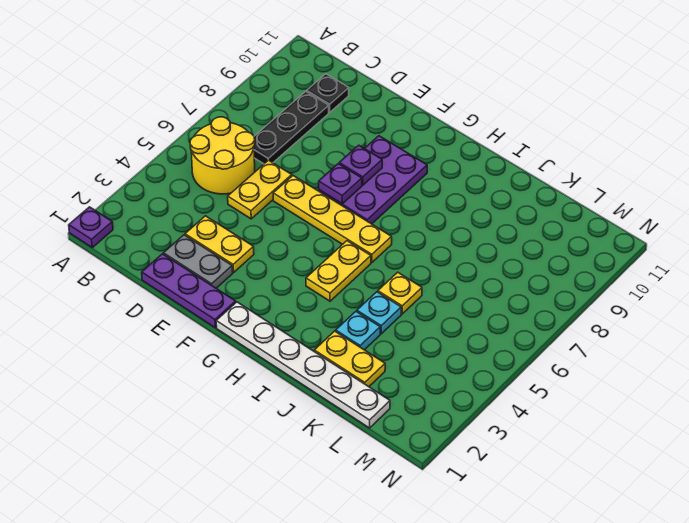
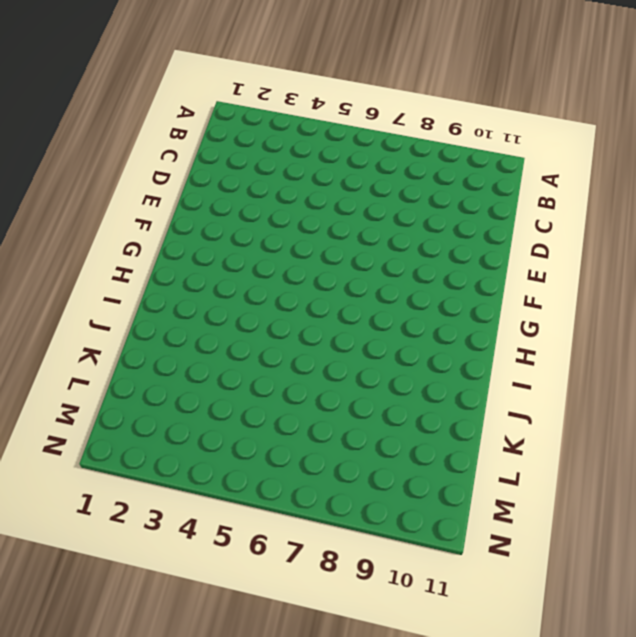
none -> purple 1x1 plate [69,207,113,247]
none -> yellow 2x2 round brick [190,117,255,194]
none -> black 1x3 plate [254,91,329,164]

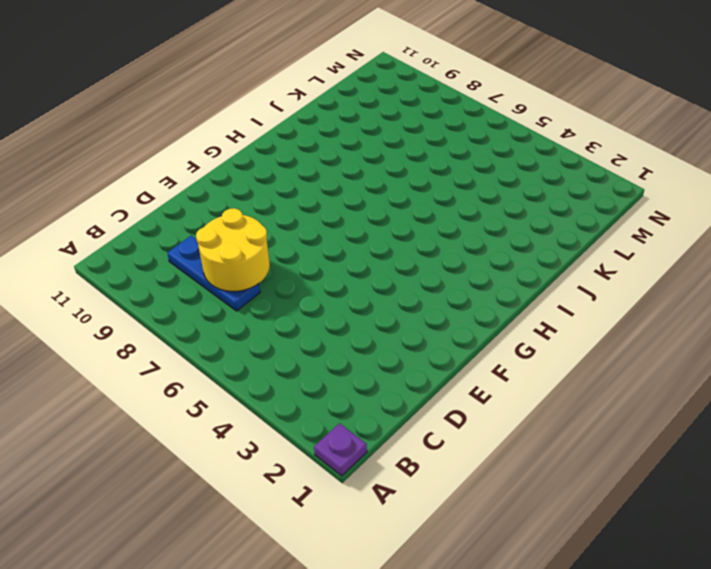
blue 1x3 plate [167,236,260,311] -> black 1x3 plate [254,91,329,164]
yellow 2x2 round brick [196,208,270,291] -> yellow 2x2 round brick moved to [190,117,255,194]
none -> black 1x1 plate [307,74,349,112]
none -> purple 1x3 plate [142,254,236,328]
none -> grey 1x2 plate [163,235,233,288]

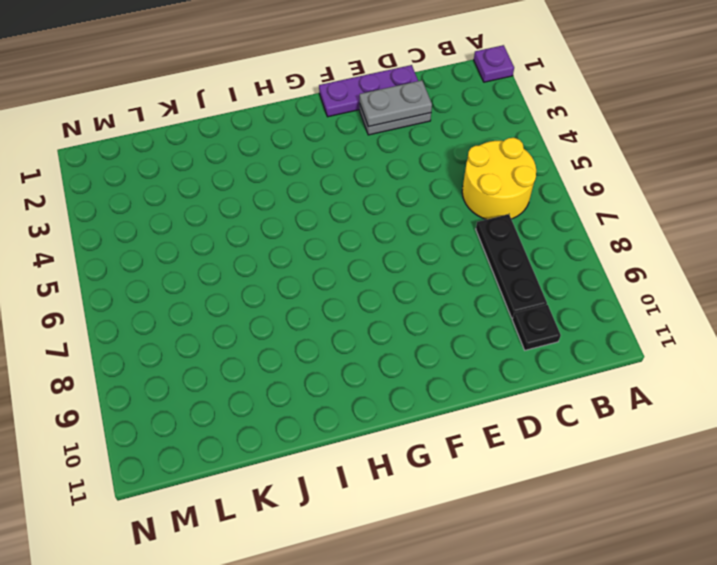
grey 1x2 plate [360,80,432,127] -> none
none -> yellow 1x2 plate [185,216,254,273]
none -> yellow 1x2 plate [228,160,292,219]
none -> yellow 1x4 plate [273,176,392,263]

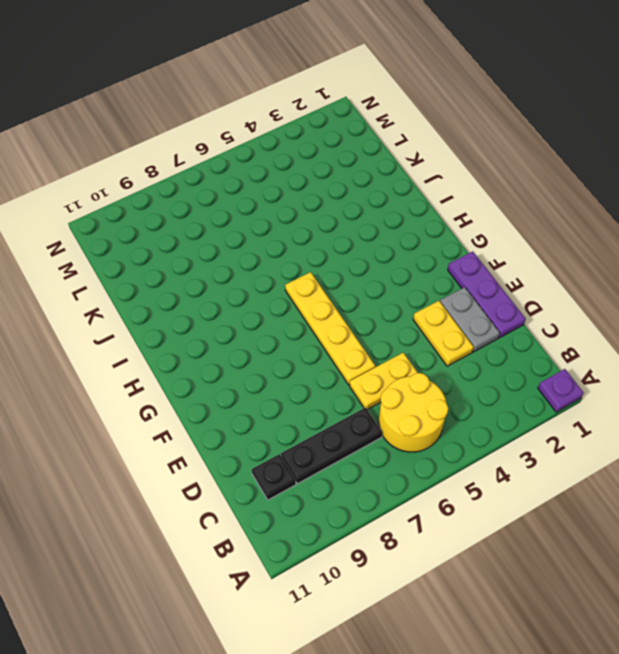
none -> purple 2x3 plate [319,136,427,224]
none -> white 1x6 plate [216,302,390,428]
none -> yellow 1x2 plate [306,241,371,301]

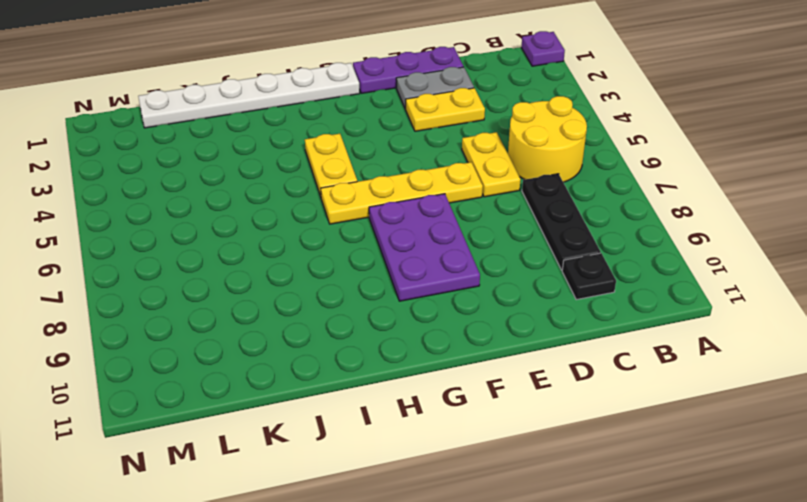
none -> yellow 1x2 plate [314,331,385,387]
none -> cyan 1x1 plate [336,312,380,350]
none -> cyan 1x1 plate [357,292,401,334]

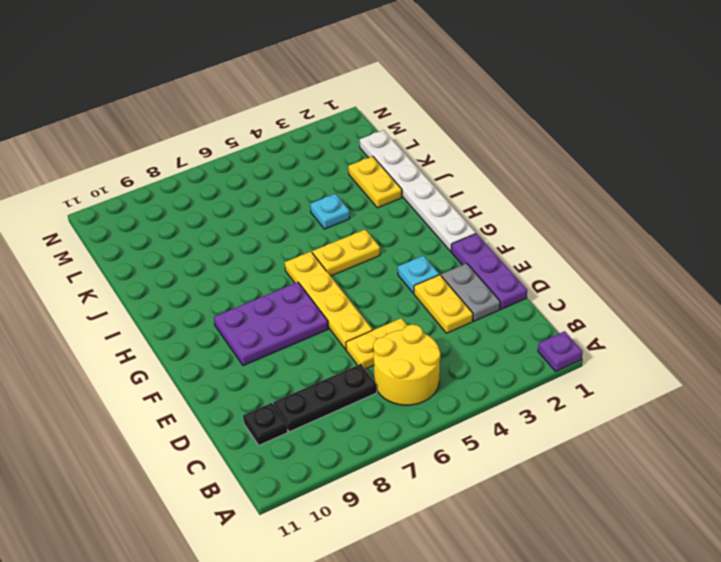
cyan 1x1 plate [398,256,439,293] -> cyan 1x1 plate moved to [336,312,380,350]
none -> yellow 1x1 plate [378,272,422,314]
none -> purple 1x1 plate [319,164,362,204]
none -> purple 1x1 plate [339,145,382,185]

